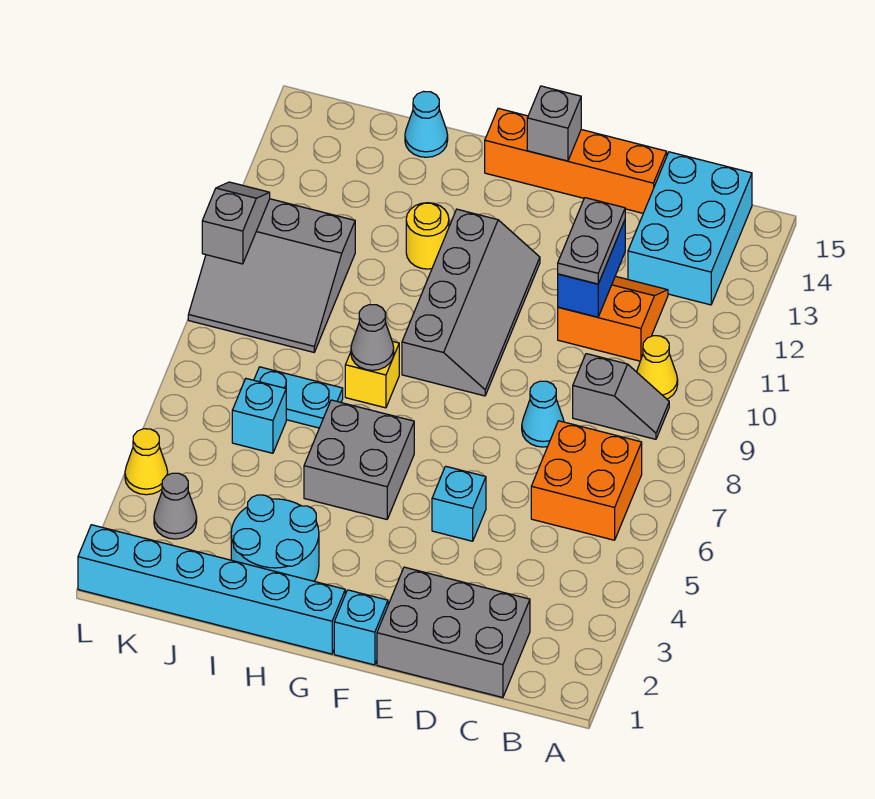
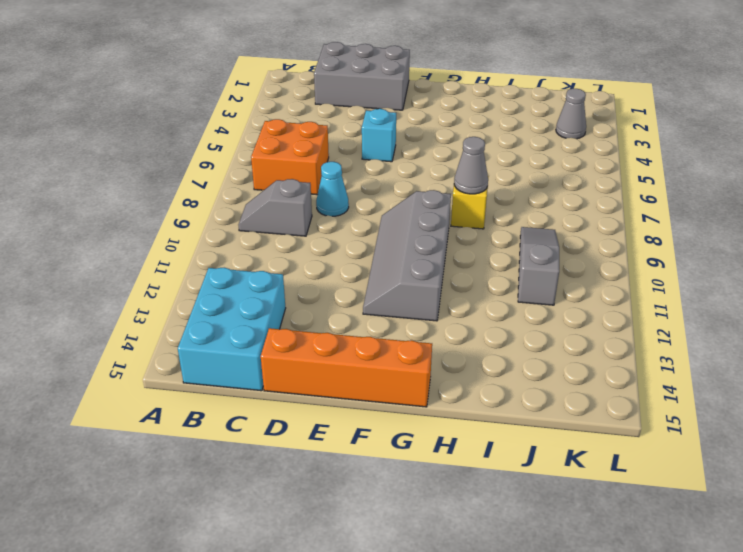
grey 1x3 slope [518,227,559,305] -> grey 3x3 slope [188,199,355,352]
none -> yellow 1x1 cone [637,336,678,399]
none -> orange 2x2 slope [558,276,668,361]
none -> cyan 1x1 brick [334,590,388,665]

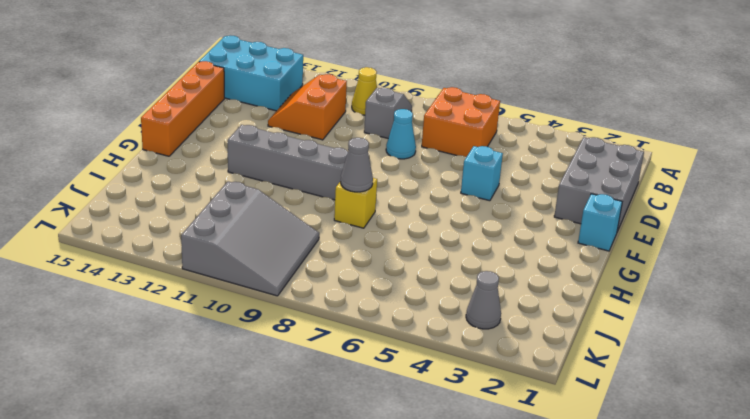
none -> cyan 1x6 brick [78,525,345,654]
none -> grey 2x2 brick [304,400,414,519]
none -> cyan 2x2 round brick [231,495,319,581]

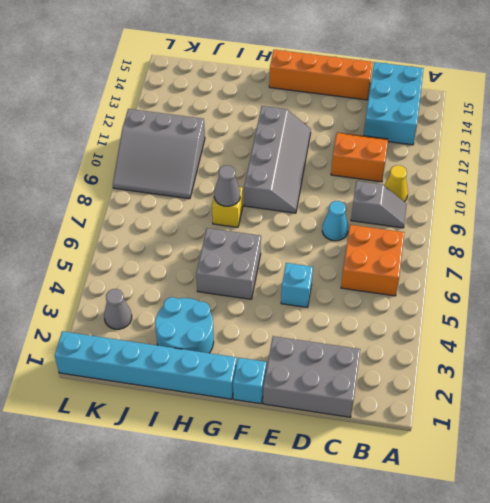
none -> yellow 1x1 round brick [406,203,449,269]
none -> cyan 1x2 plate [254,367,343,428]
none -> cyan 1x1 cone [405,91,448,157]

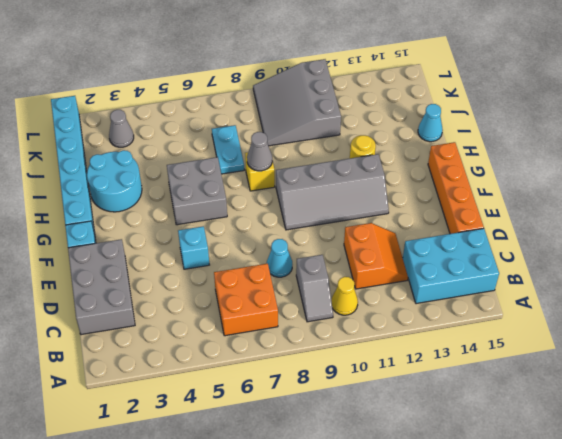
none -> cyan 1x1 brick [232,379,286,453]
none -> yellow 1x1 cone [125,429,168,495]
none -> blue 1x2 brick [558,220,625,317]

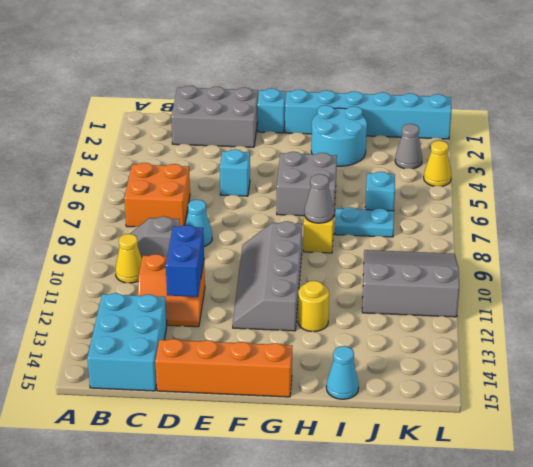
none -> grey 1x1 brick [527,86,581,161]
none -> grey 1x2 slope [202,182,270,264]
none -> grey 1x2 plate [558,198,625,284]

